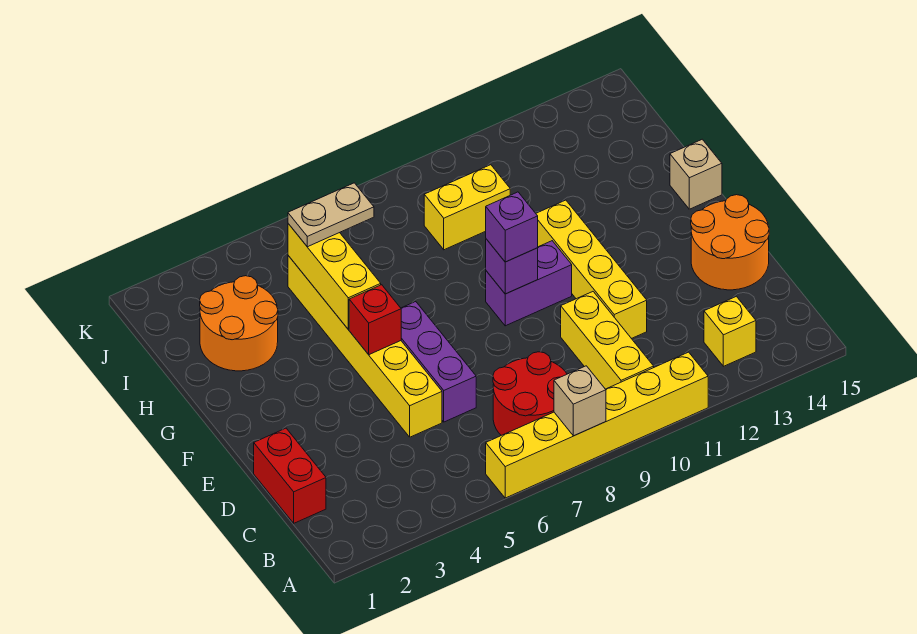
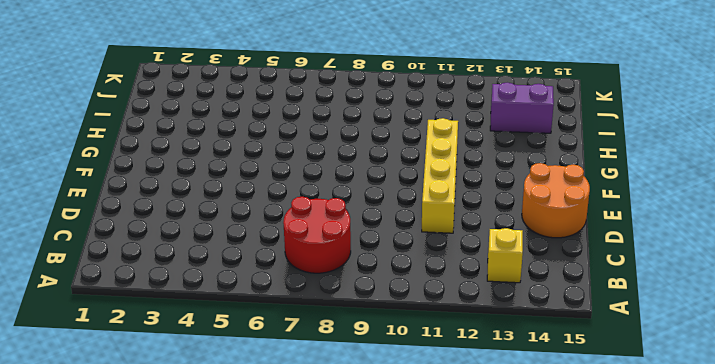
purple 1x2 brick [490,83,554,133] -> purple 1x2 brick moved to [486,241,572,326]
none -> yellow 1x6 brick [486,352,708,498]
none -> yellow 1x3 brick [561,292,654,389]
none -> red 1x2 brick [254,428,326,523]

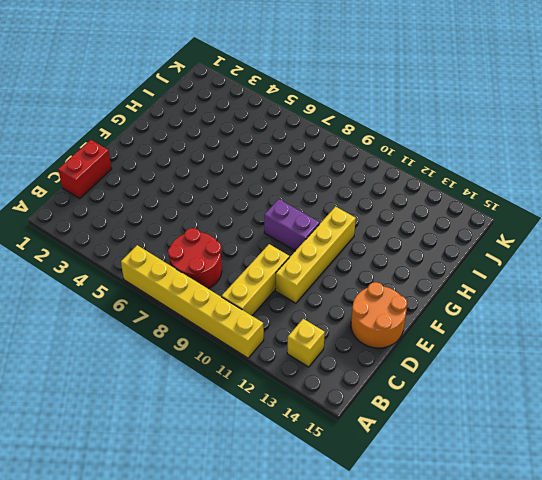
none -> yellow 1x6 brick [288,256,442,437]
none -> purple 1x3 brick [401,302,476,422]
none -> tan 1x1 brick [670,139,722,209]

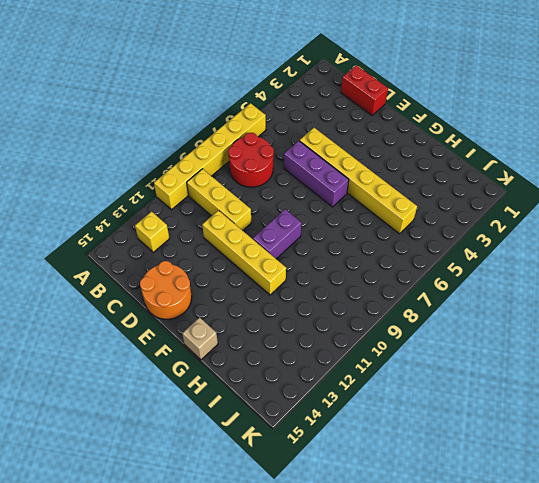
none -> orange 2x2 round brick [200,276,278,371]
none -> yellow 1x2 brick [424,165,510,250]
none -> tan 1x1 brick [554,366,606,436]

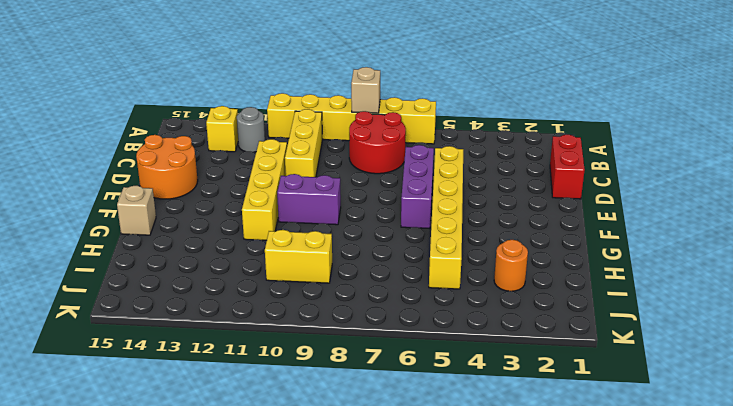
grey 1x1 round brick [237,107,265,152] -> none
orange 1x1 round brick [494,240,528,291] -> orange 2x2 round brick [200,276,278,371]
none -> red 1x1 brick [349,285,401,355]
none -> purple 1x1 brick [486,239,538,294]
none -> yellow 1x3 brick [288,224,381,329]

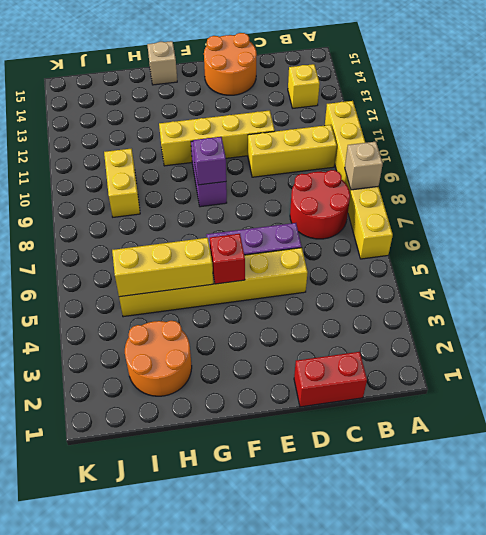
none -> purple 1x1 brick [486,192,538,262]
none -> tan 1x2 plate [288,183,374,247]

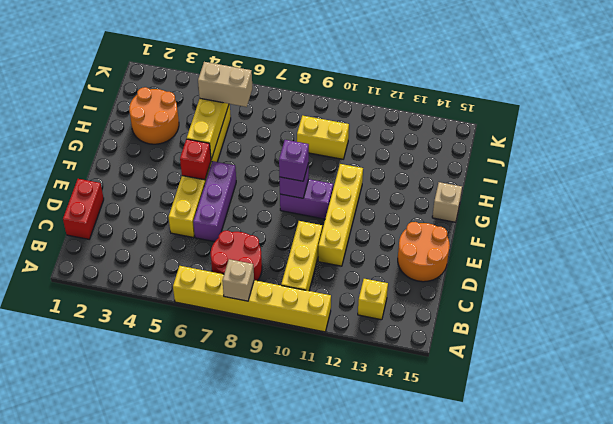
tan 1x2 brick [198,62,252,107] -> tan 1x2 plate [288,183,374,247]

